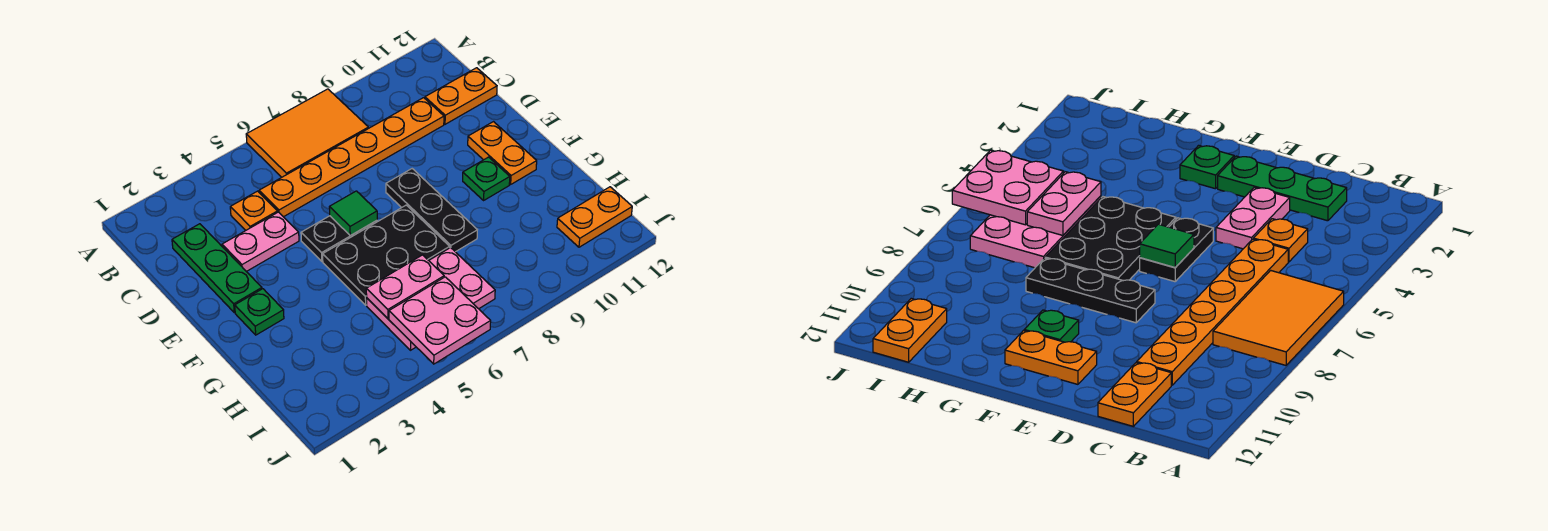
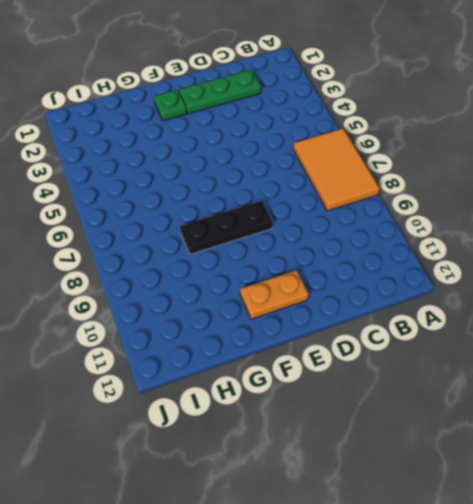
none -> orange 1x1 plate [230,191,278,230]
none -> orange 1x6 plate [259,98,444,217]
none -> orange 1x2 plate [425,68,497,124]

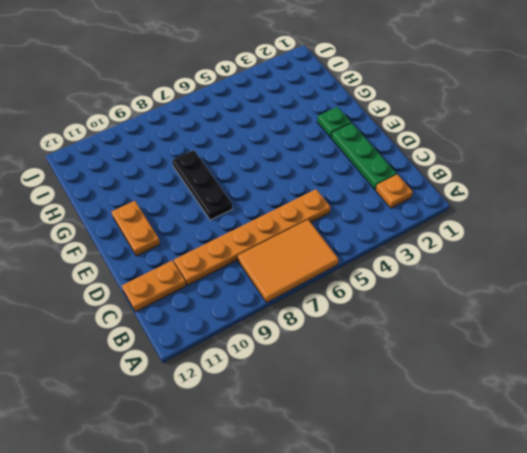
orange 1x1 plate [376,174,413,208] -> orange 1x1 plate moved to [230,191,278,230]
none -> pink 1x2 plate [222,212,299,272]
none -> black 1x2 plate [301,216,377,261]
none -> black 2x3 plate [323,205,450,305]

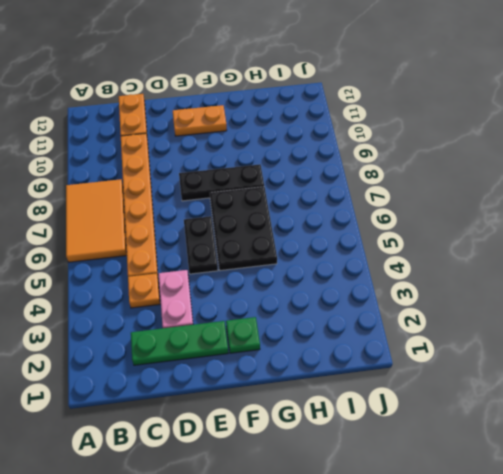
none -> green 1x1 plate [463,157,510,200]
none -> pink 2x3 plate [367,248,495,350]
none -> orange 1x2 plate [557,187,632,247]

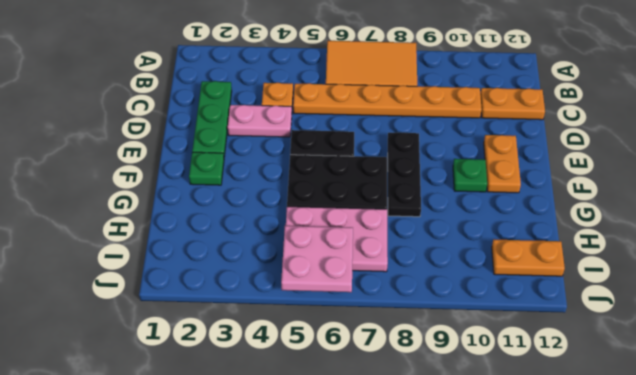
none -> green 1x1 tile [329,191,377,236]
none -> pink 1x2 plate [366,255,444,318]

